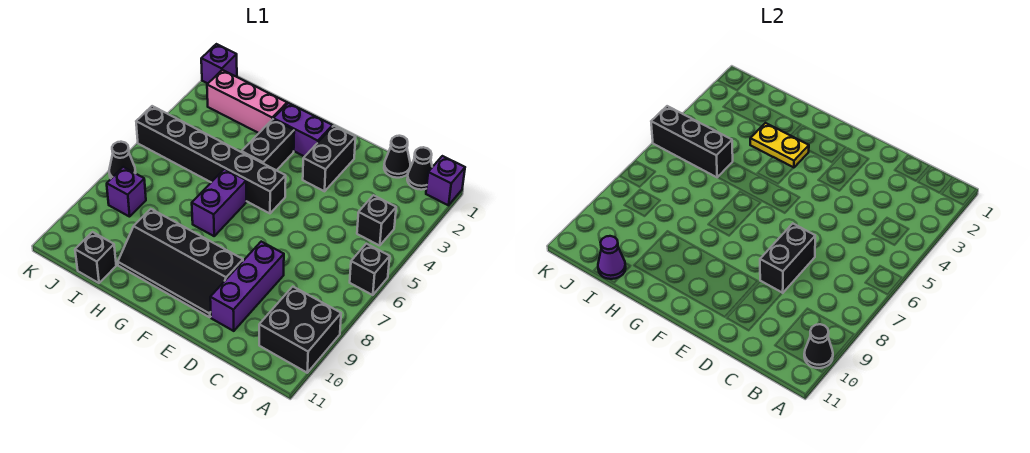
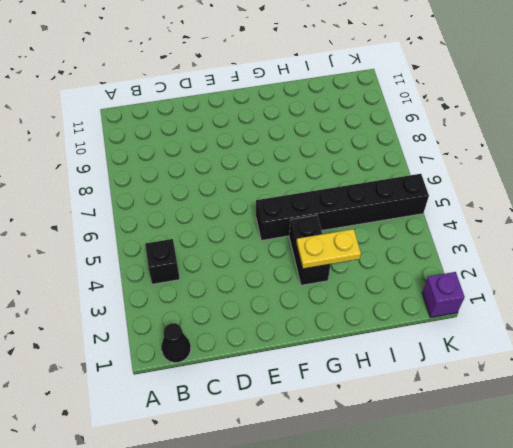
none -> purple 1x1 brick [426,156,465,205]
none -> black 1x1 brick [350,244,390,295]
none -> black 2x2 brick [259,287,341,373]

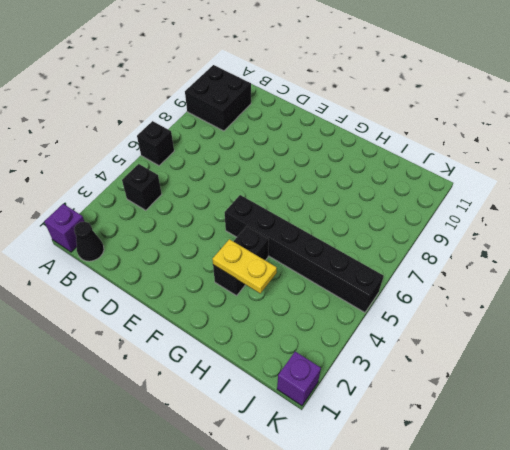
none -> black 1x1 cone [384,136,410,178]
none -> purple 1x3 brick [210,242,284,331]
none -> black 1x2 brick [303,126,356,191]

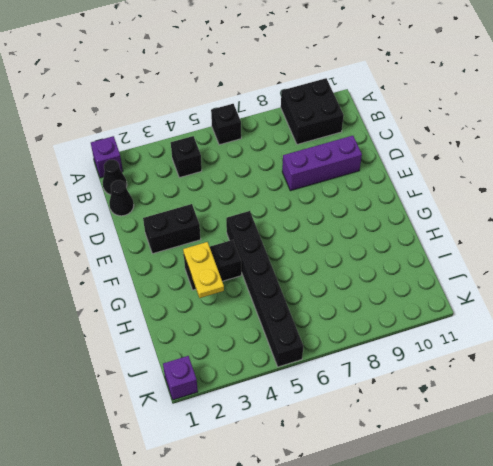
none -> black 2x4 slope [118,209,243,317]
none -> purple 1x2 brick [273,103,333,157]
none -> purple 1x2 brick [192,169,246,236]

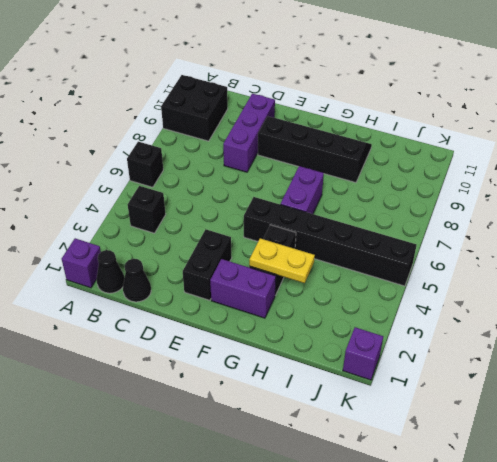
none -> pink 1x3 brick [207,70,287,133]
none -> black 1x1 brick [75,232,116,283]
none -> purple 1x1 brick [107,167,146,217]

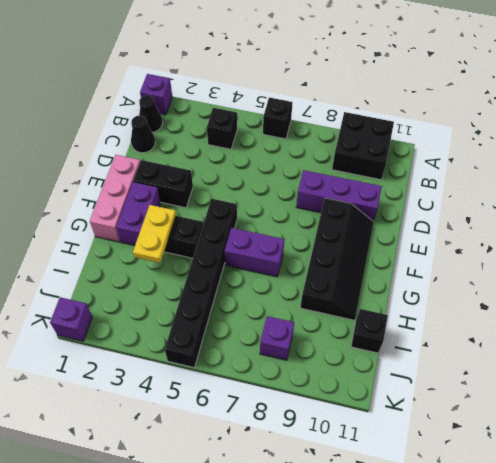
pink 1x3 brick [90,155,140,242] -> pink 1x3 brick moved to [207,70,287,133]
none -> black 1x1 cone [109,142,136,178]
none -> black 1x1 cone [804,324,833,368]
none -> black 1x2 brick [760,224,815,293]

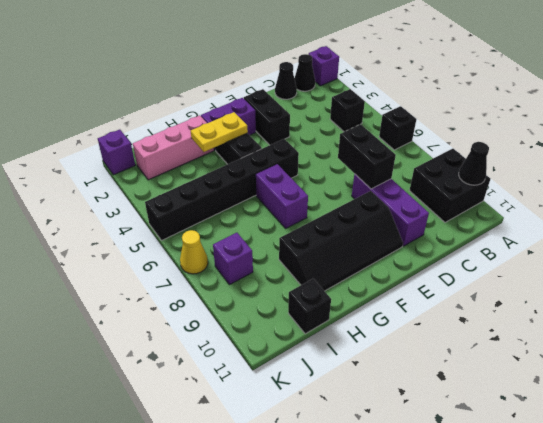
yellow 1x1 cone [180,230,208,274] -> black 1x1 cone [109,142,136,178]
none -> black 1x3 brick [651,106,733,177]
none -> purple 1x1 cone [598,236,626,279]

